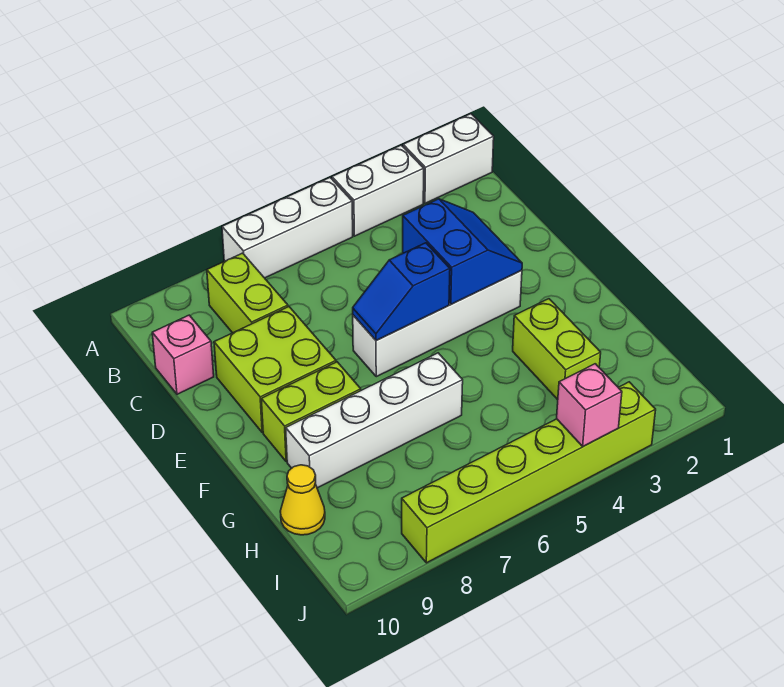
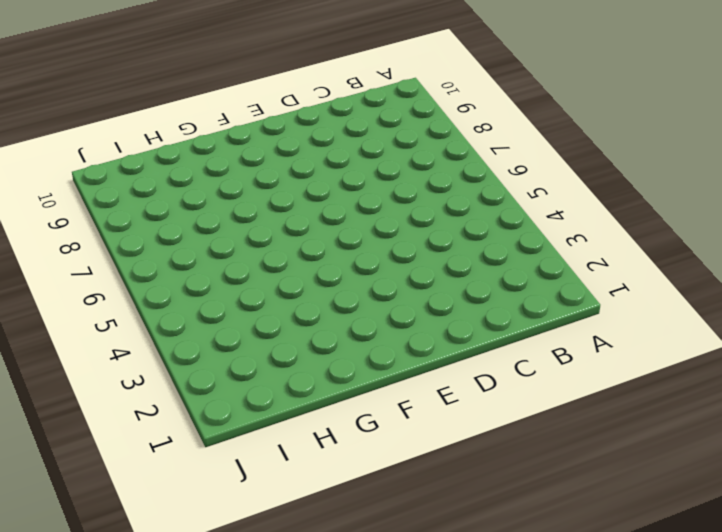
none -> white 1x2 brick [403,114,494,203]
none -> white 1x2 brick [332,145,424,236]
none -> white 1x3 brick [222,178,353,278]

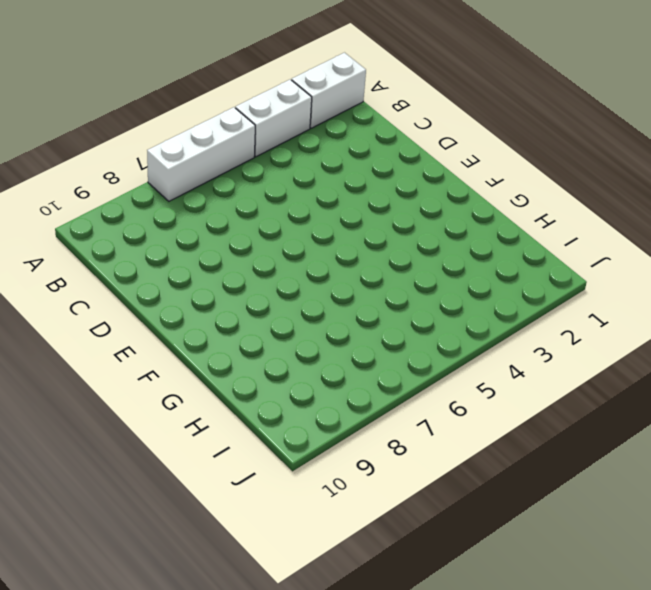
none -> lime 1x2 brick [207,253,288,333]
none -> pink 1x1 brick [152,315,214,394]
none -> lime 2x2 brick [214,307,336,433]

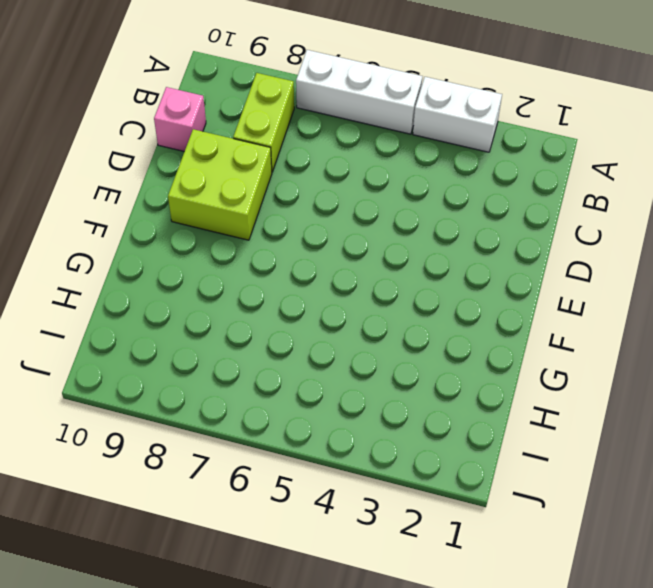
none -> white 1x2 brick [403,114,494,203]
none -> white 1x4 brick [353,270,522,377]
none -> lime 1x2 brick [261,362,361,462]

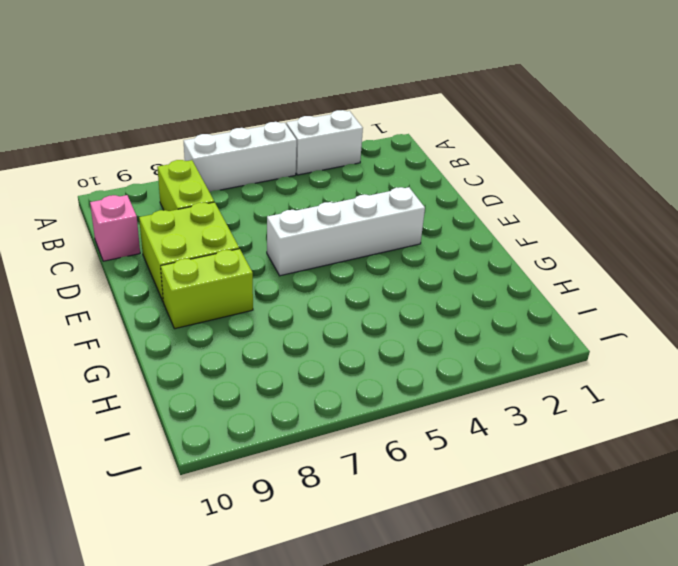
none -> white 1x2 brick [403,114,494,203]
none -> lime 1x2 brick [513,299,601,400]
none -> white 1x4 brick [286,353,463,488]

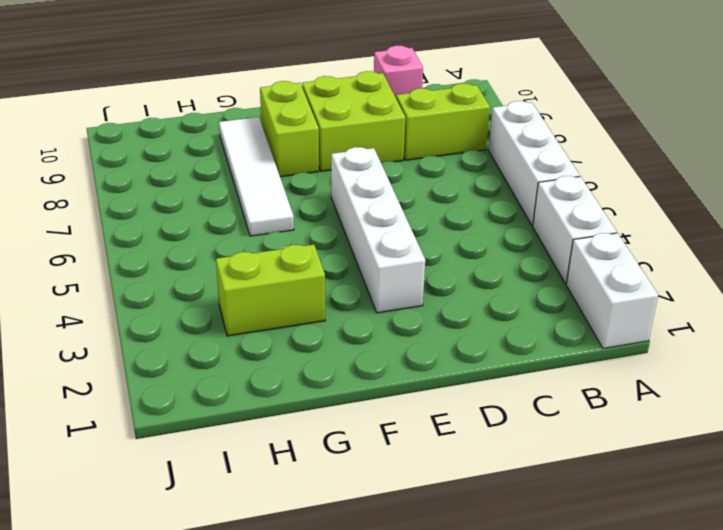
white 1x4 tile [219,117,294,236] -> white 1x4 brick [286,353,463,488]
none -> yellow 1x1 cone [280,465,325,535]
none -> lime 1x6 brick [402,382,656,563]
none -> blue 2x2 slope [403,199,522,304]

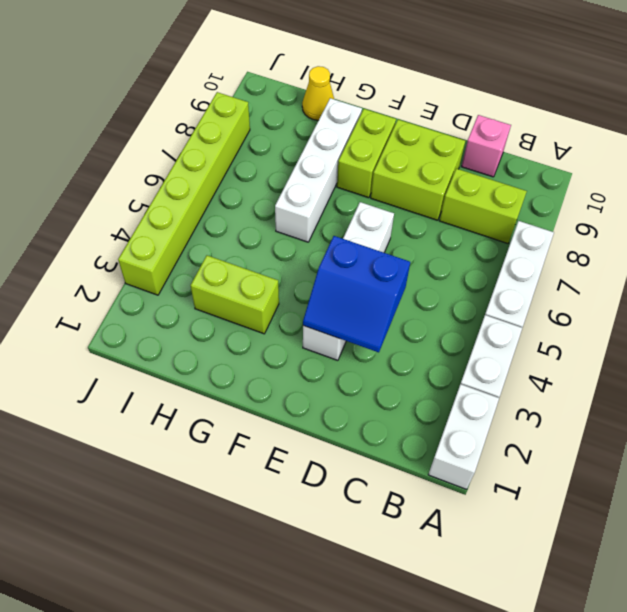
none -> blue 1x2 slope [353,243,450,341]
none -> pink 1x1 brick [557,364,622,446]

